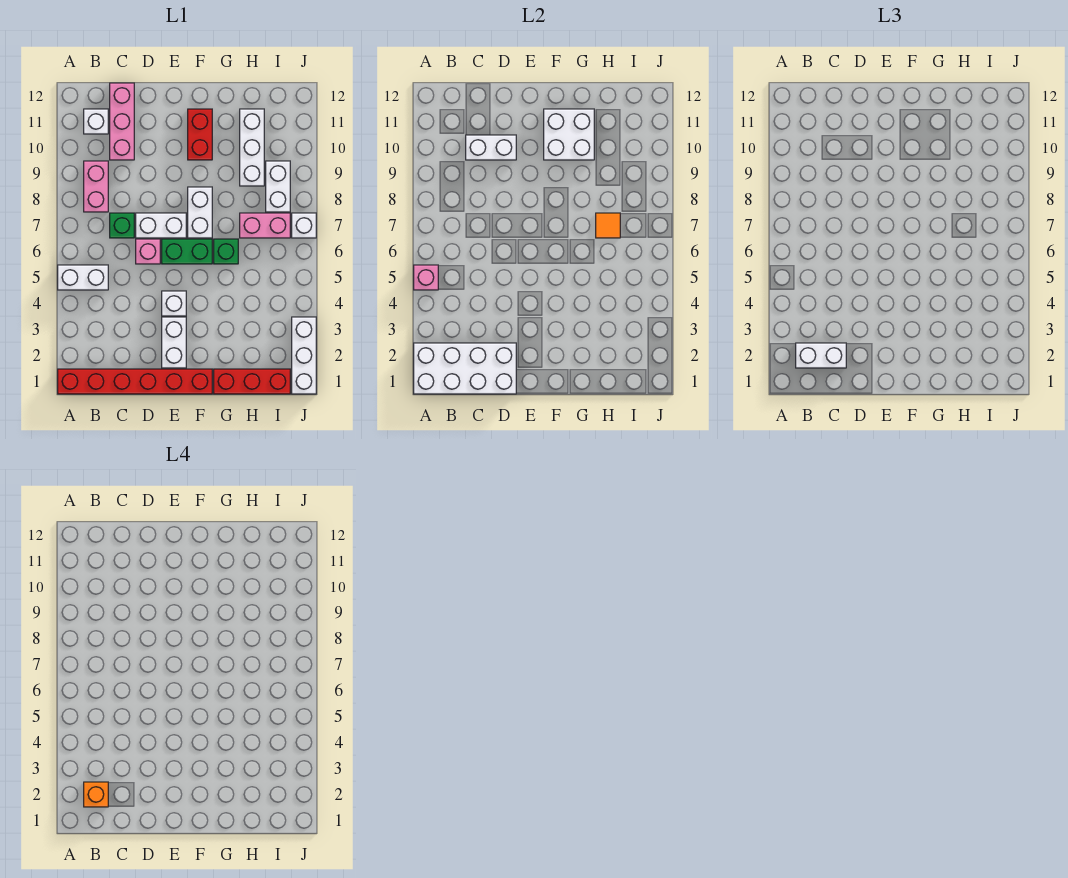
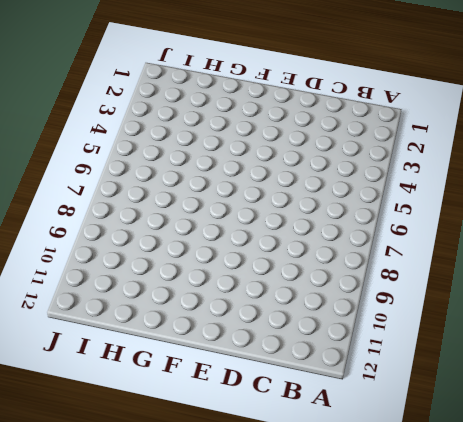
none -> red 1x6 brick [58,369,212,394]
none -> white 1x2 brick [58,265,108,290]
none -> pink 1x2 brick [84,161,108,212]

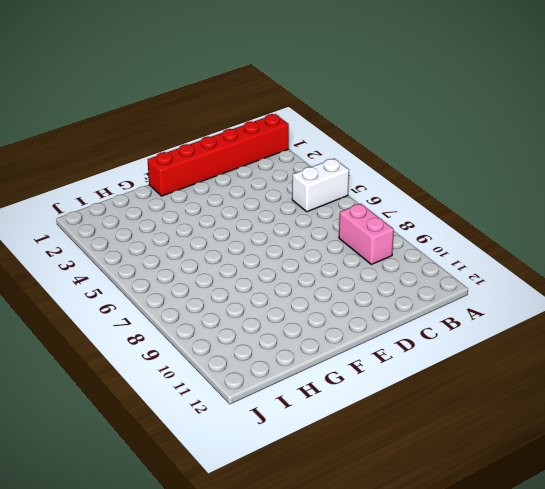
none -> white 1x1 brick [84,109,108,134]
none -> green 1x1 brick [110,213,134,238]
none -> pink 1x3 brick [110,83,134,160]

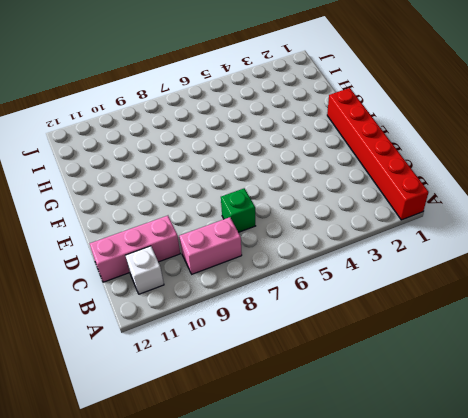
none -> white 1x2 brick [58,265,108,290]
none -> pink 1x1 brick [136,239,160,264]
none -> white 1x2 brick [136,213,186,238]

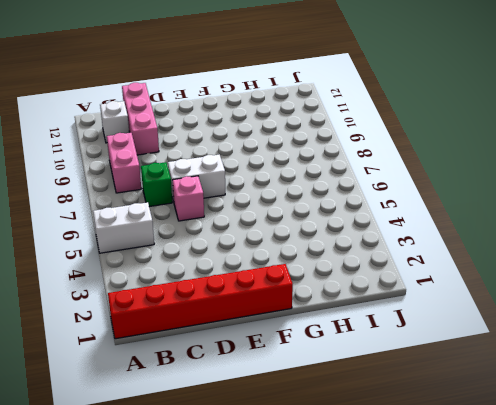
none -> white 1x2 brick [162,317,186,368]
none -> white 1x1 brick [162,291,186,316]
none -> green 1x2 brick [162,239,212,264]

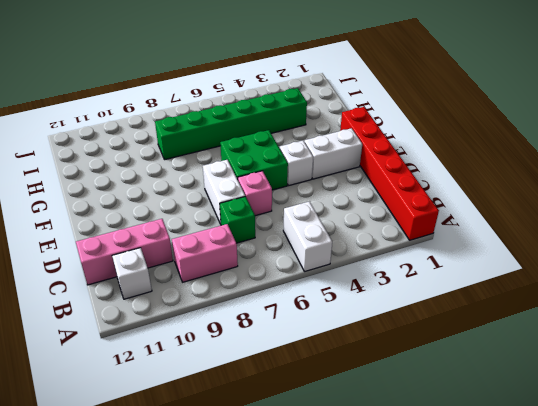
green 2x2 brick [220,130,288,190] -> green 1x2 brick [162,239,212,264]
green 1x6 brick [155,88,307,160] -> pink 1x2 brick [240,213,290,238]
none -> white 1x2 brick [188,187,212,238]
none -> red 1x2 brick [188,109,212,160]
none -> red 1x3 brick [214,369,290,394]

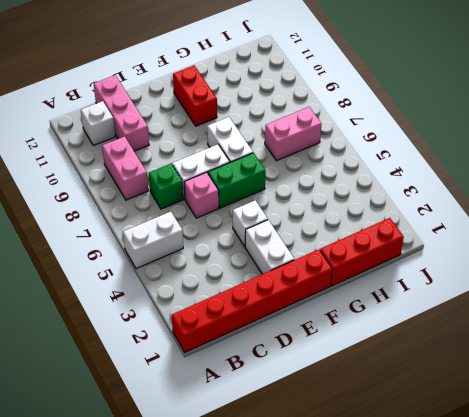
none -> green 1x1 brick [214,239,238,264]
none -> white 1x3 brick [240,109,264,186]
none -> white 1x2 brick [266,161,290,212]

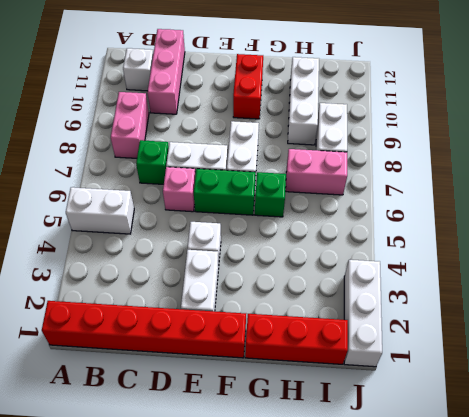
none -> white 1x1 brick [292,213,316,238]
none -> white 2x4 brick [414,343,516,394]
none -> pink 1x1 brick [414,265,438,290]

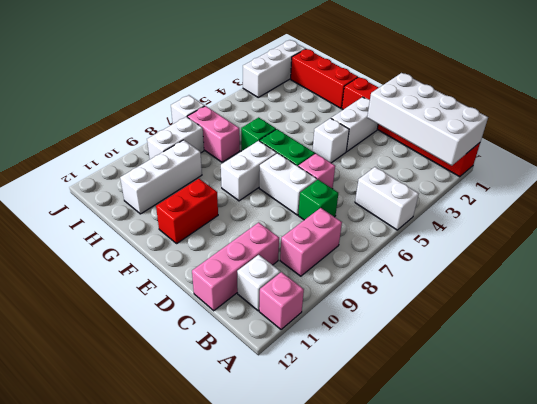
pink 1x1 brick [259,272,304,330] -> pink 1x1 brick moved to [414,265,438,290]
none -> white 1x2 brick [466,135,516,160]
none -> white 2x2 brick [544,109,594,160]
none -> orange 1x1 tile [596,213,620,238]

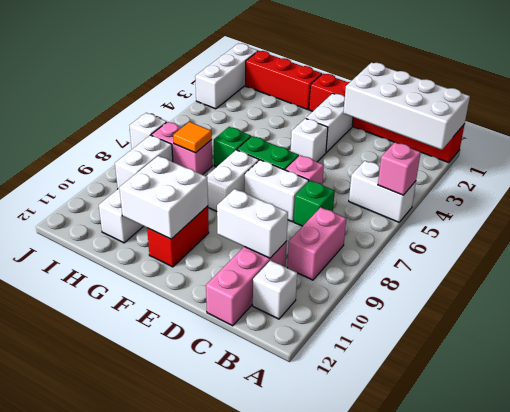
none -> white 1x2 brick [796,343,846,368]
none -> orange 1x1 brick [84,782,108,807]

